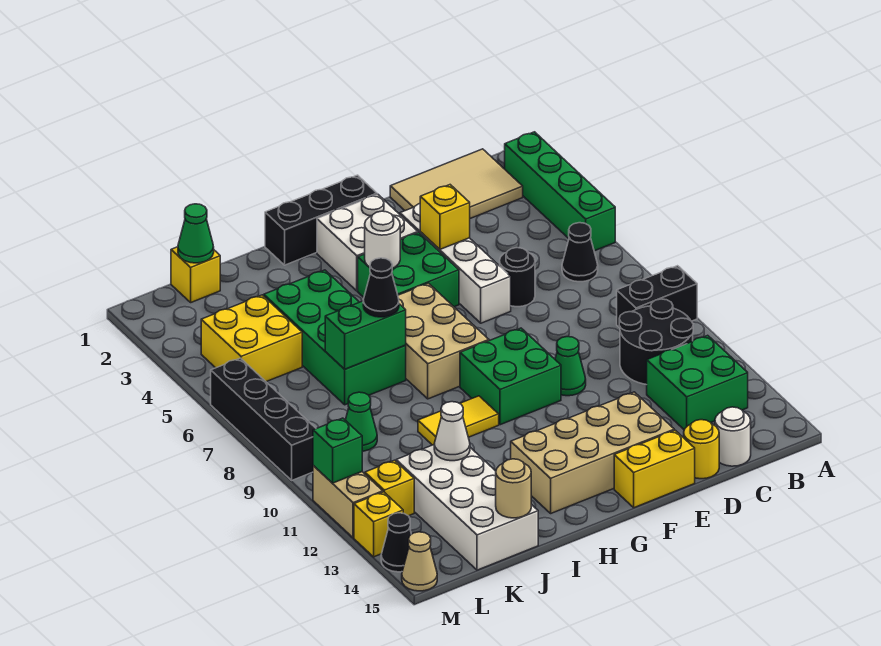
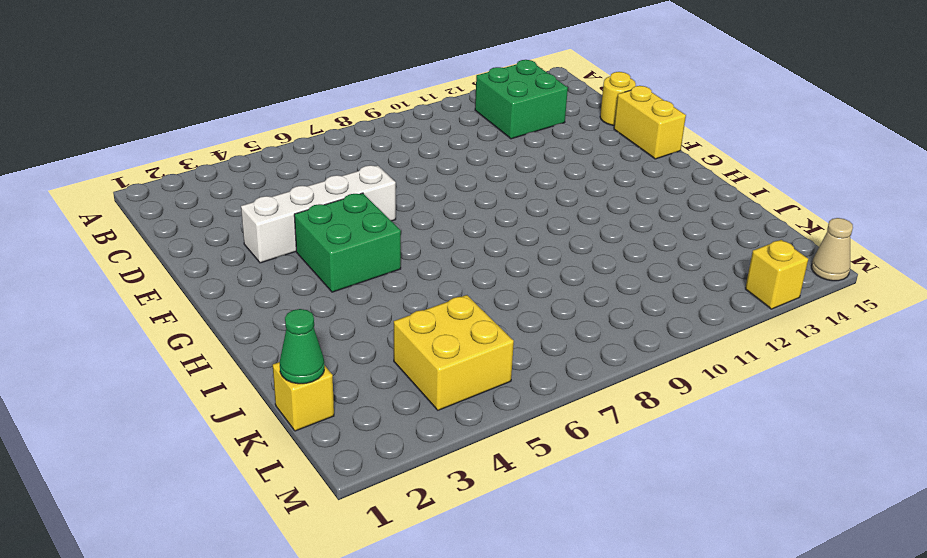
none -> green 1x4 brick [505,132,615,251]
none -> black 1x2 brick [617,266,697,328]
none -> tan 2x3 tile [390,149,523,218]
none -> black 1x1 cone [562,223,598,282]

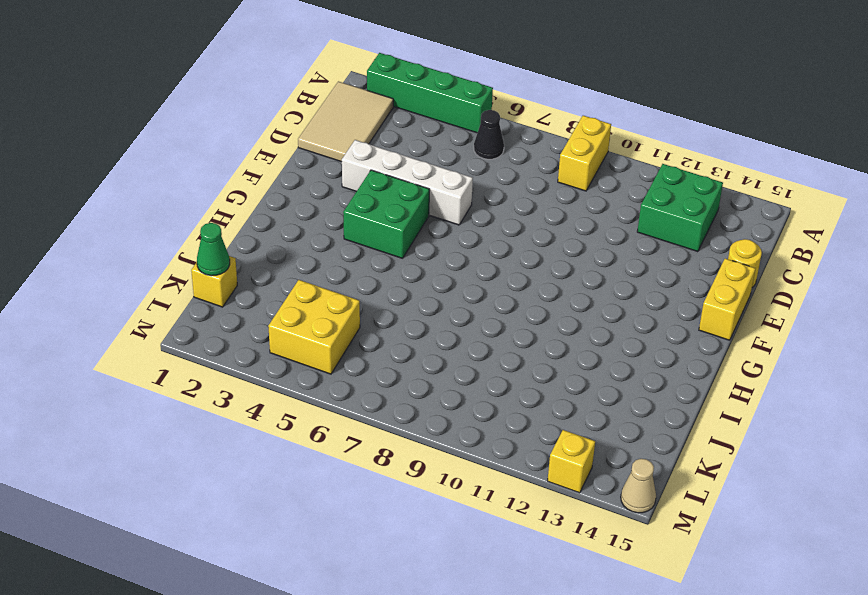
yellow 1x2 brick [558,116,611,191] -> black 1x2 brick [617,266,697,328]
none -> black 2x2 round brick [619,299,693,385]
none -> white 1x1 round brick [715,407,751,466]
none -> black 1x1 round brick [500,248,535,307]
none -> green 1x1 cone [555,337,586,396]

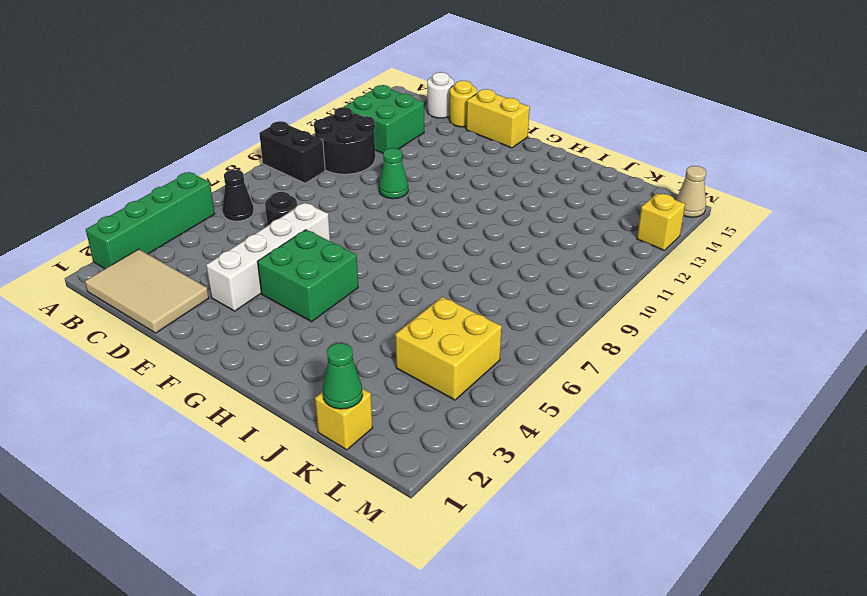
none -> tan 2x4 brick [511,392,674,513]
none -> black 1x3 brick [265,175,377,265]
none -> white 2x2 brick [317,194,418,291]
none -> green 2x2 brick [460,328,561,425]

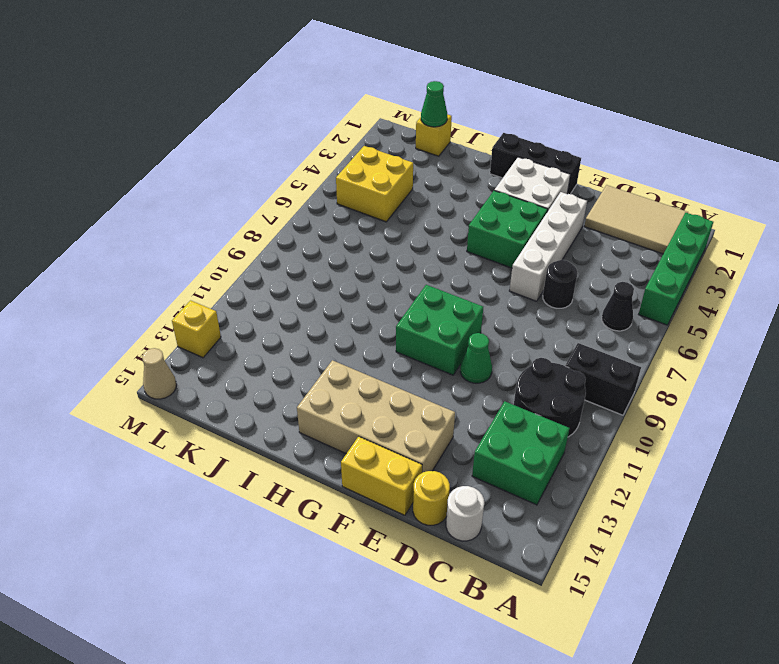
none -> tan 2x3 brick [398,283,489,399]
none -> yellow 1x2 tile [418,396,499,445]
none -> green 2x4 brick [264,270,406,405]
none -> white 2x4 brick [396,445,538,570]

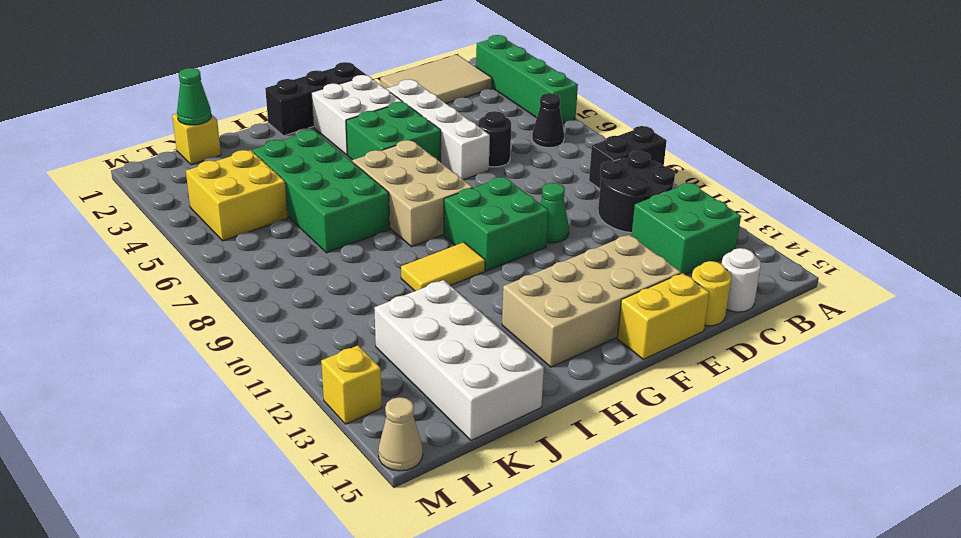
none -> green 1x1 cone [346,392,377,451]
none -> yellow 1x1 brick [365,460,414,516]
none -> black 1x4 brick [211,358,316,480]
none -> tan 1x2 brick [313,465,383,538]

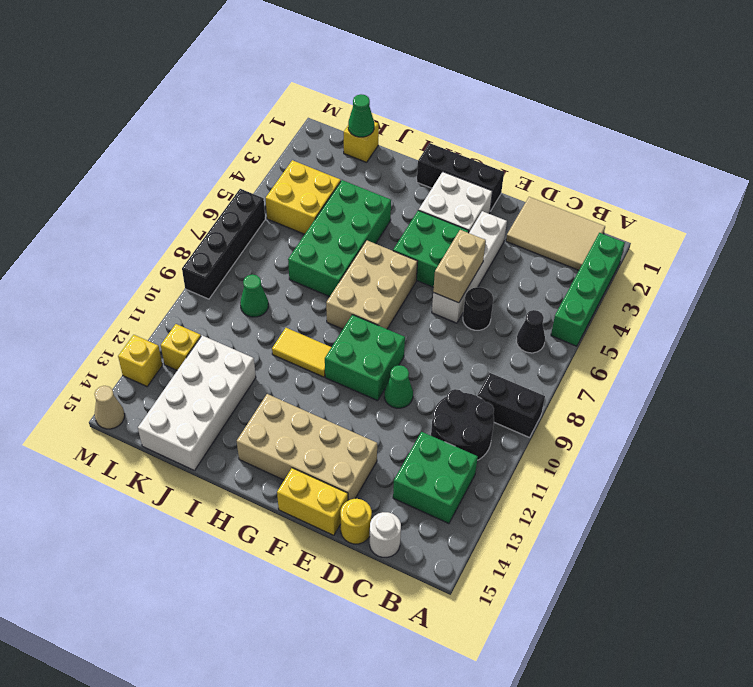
tan 1x2 brick [433,230,486,303] -> tan 1x2 brick moved to [313,465,383,538]
none -> black 1x1 cone [381,513,411,572]
none -> yellow 1x1 brick [420,185,470,249]
none -> white 1x1 round brick [365,211,400,269]
none -> green 1x2 brick [325,301,406,369]

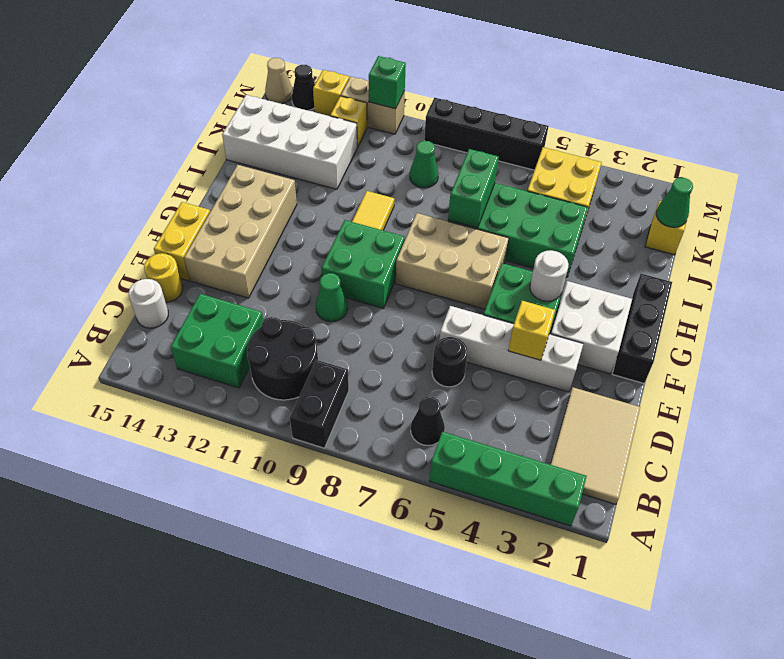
none -> white 1x1 cone [434,402,470,461]
none -> tan 1x1 round brick [496,459,531,518]
none -> black 1x1 cone [363,258,399,317]

